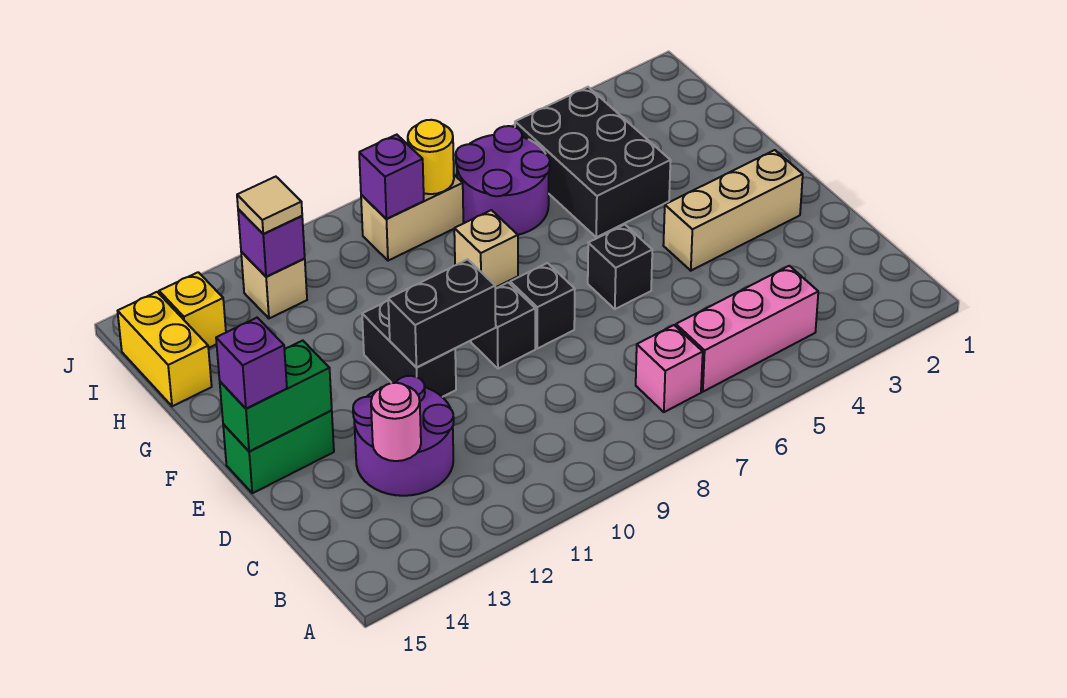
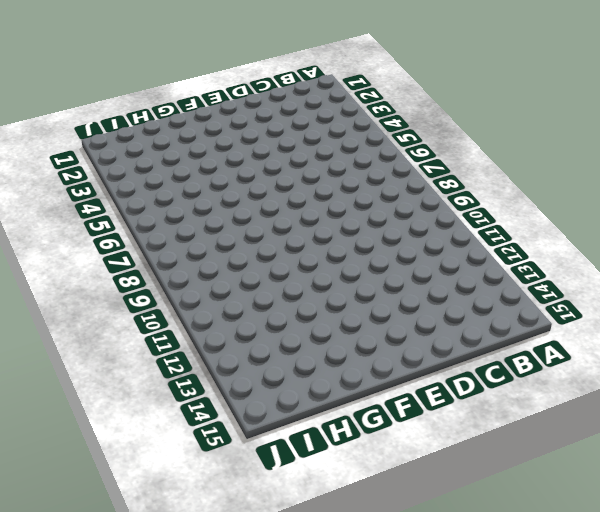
none -> pink 1x3 brick [676,266,818,392]
none -> pink 1x1 brick [636,325,703,412]
none -> purple 2x2 round brick [353,376,454,496]

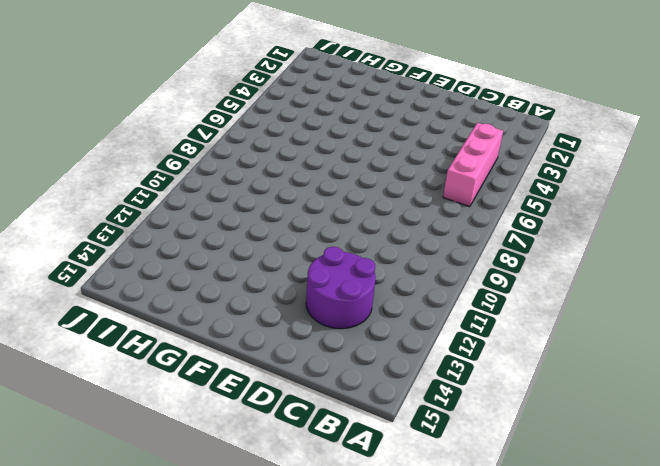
none -> pink 1x1 brick [636,325,703,412]
none -> tan 1x3 brick [663,150,803,271]
none -> black 1x1 brick [588,225,652,309]

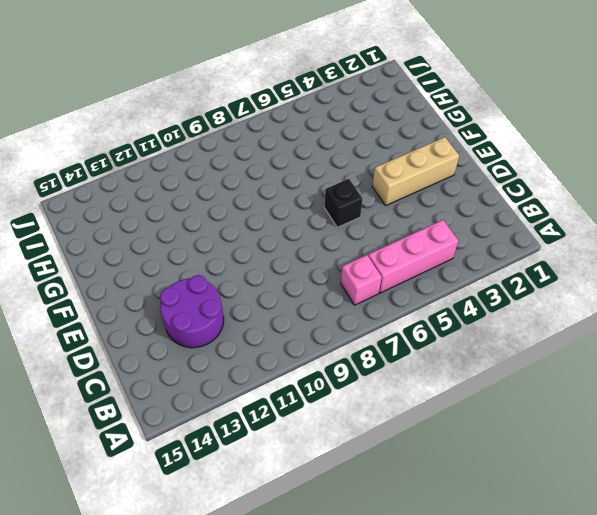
none -> black 1x1 brick [510,263,575,349]
none -> black 1x1 brick [471,283,535,369]
none -> black 1x2 brick [362,301,456,397]

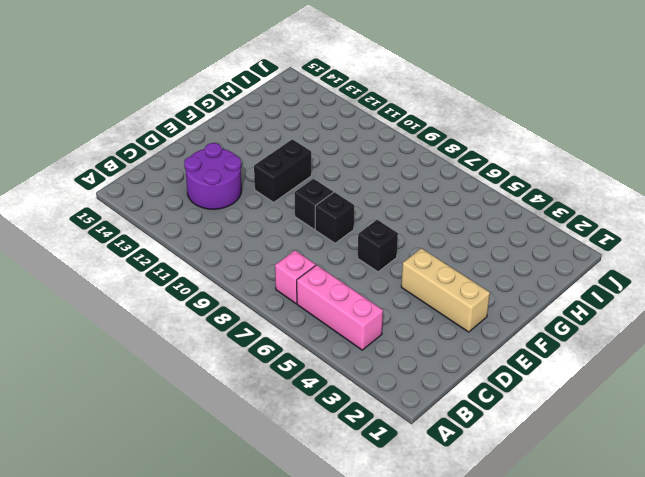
none -> green 1x2 brick [223,410,334,493]
none -> black 2x3 brick [515,87,671,237]
none -> tan 1x1 brick [454,210,518,288]

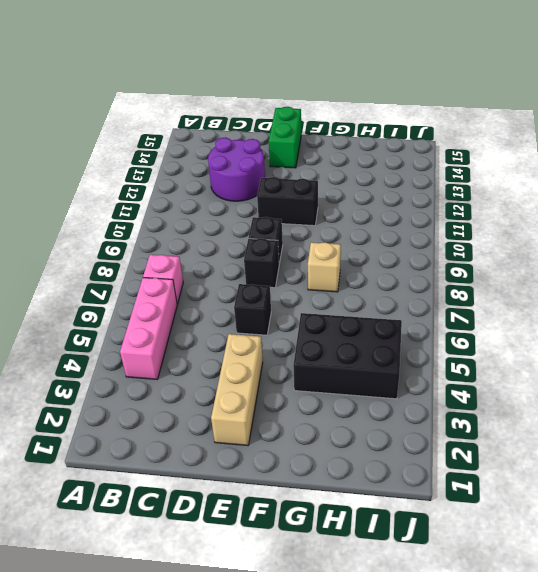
none -> purple 2x2 round brick [456,126,550,235]
none -> yellow 1x2 brick [118,292,212,406]
none -> tan 1x2 brick [361,175,463,261]

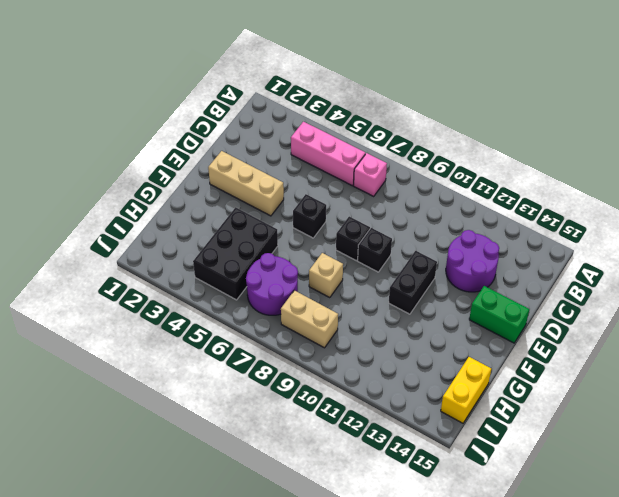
none -> tan 1x1 brick [241,252,307,318]
none -> yellow 1x1 brick [159,272,226,348]
none -> pink 1x1 round brick [371,383,421,461]

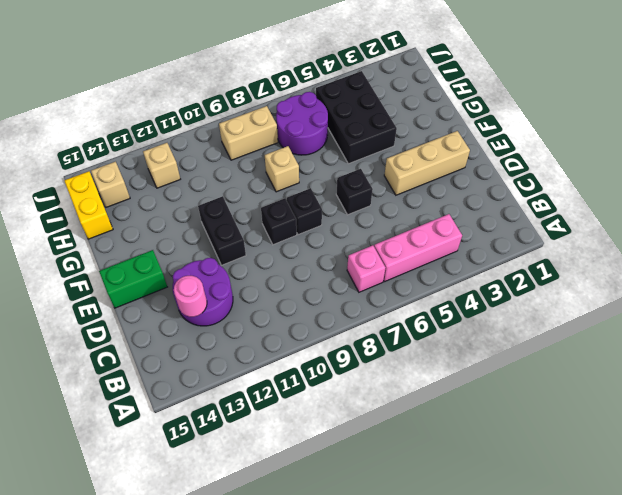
tan 1x1 brick [91,162,130,207] -> yellow 1x1 brick [159,272,226,348]
none -> black 1x2 brick [388,259,496,367]
none -> green 1x2 brick [220,341,332,452]
none -> yellow 1x1 round brick [408,120,454,194]

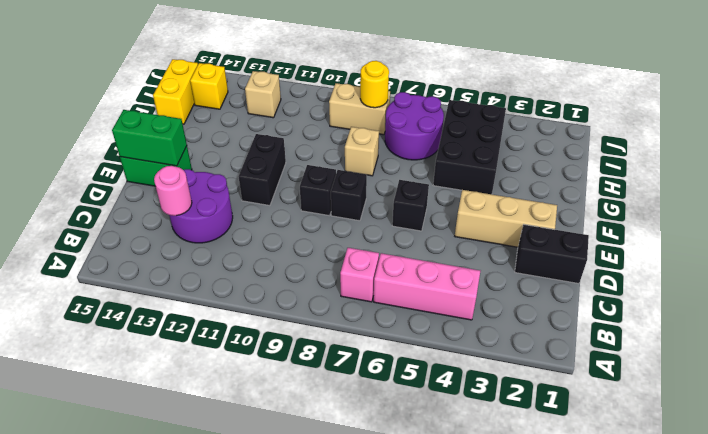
black 1x2 brick [515,225,589,284] -> black 1x2 brick moved to [388,259,496,367]
none -> purple 1x1 brick [359,135,424,219]
none -> purple 1x1 brick [238,209,305,277]
none -> purple 1x1 brick [216,318,287,409]

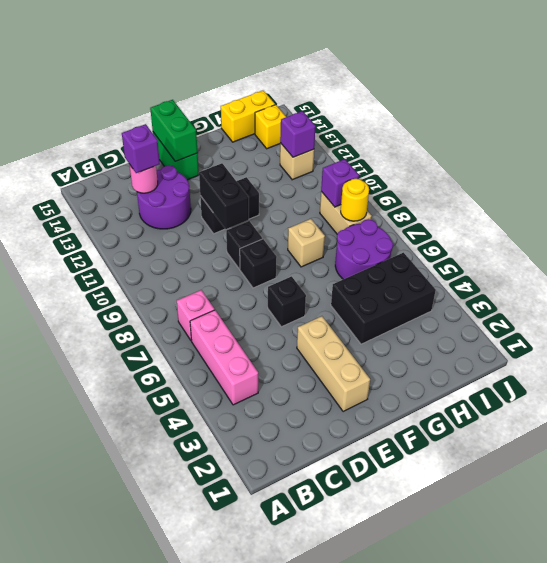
purple 1x1 brick [122,124,160,173] -> purple 1x1 brick moved to [216,318,287,409]
none -> tan 1x1 tile [237,177,302,234]

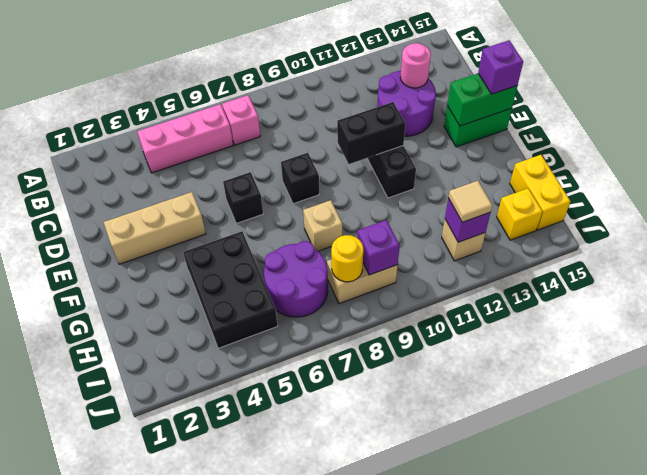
none -> black 1x1 brick [471,283,535,369]

